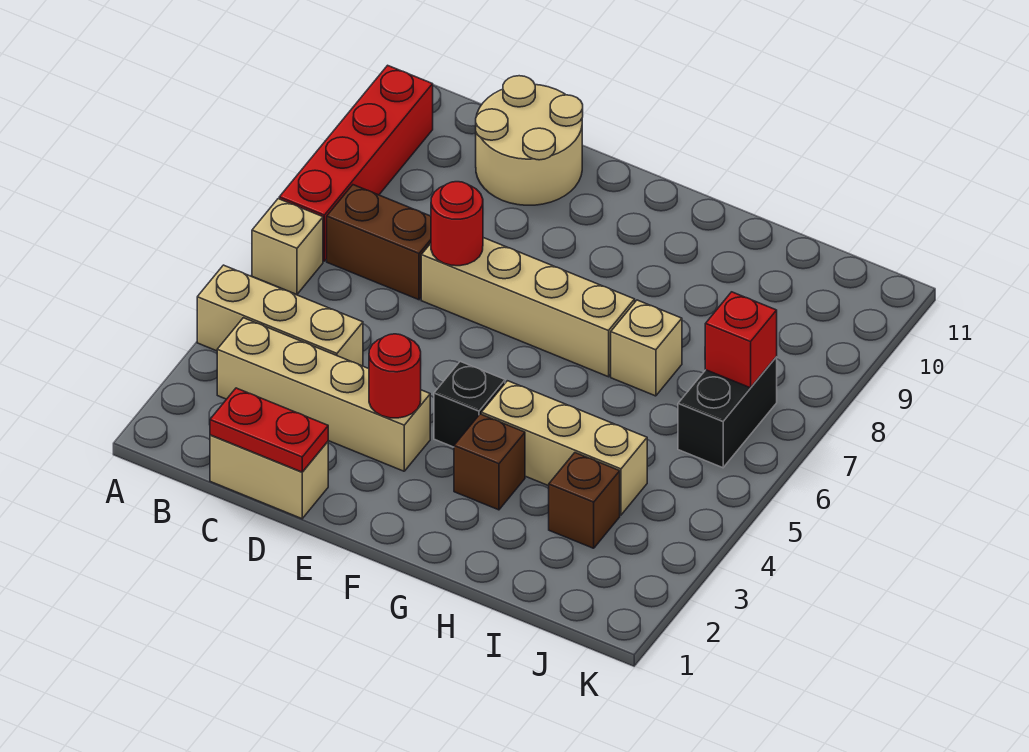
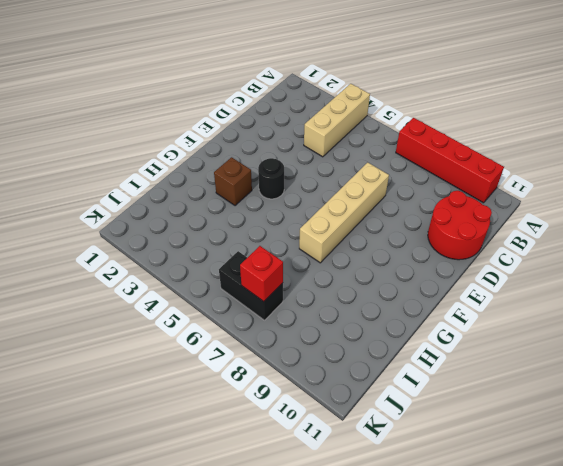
red 2x2 round brick [428,191,492,260] -> tan 2x2 round brick [476,76,583,205]
black 1x1 round brick [258,158,284,199] -> black 1x1 brick [434,361,505,447]
none -> tan 1x1 brick [252,199,323,294]
none -> tan 1x4 brick [217,318,430,471]
none -> brown 1x2 brick [327,185,431,300]

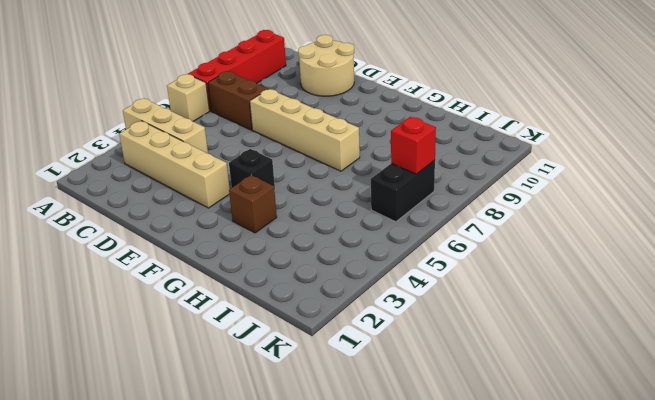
none -> tan 1x2 brick [210,435,328,519]
none -> tan 1x3 brick [481,381,647,515]
none -> tan 1x1 brick [611,300,682,396]

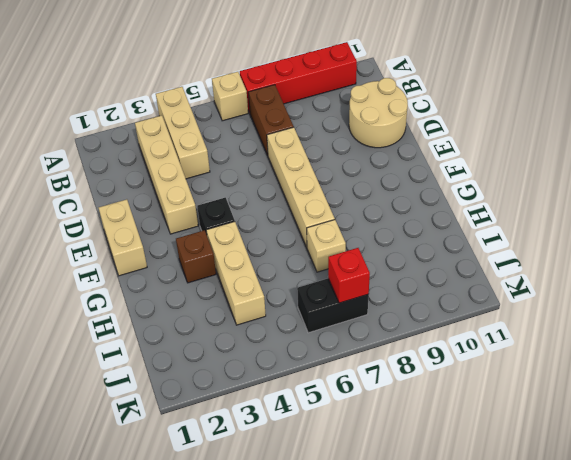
tan 1x2 brick [99,199,147,276] -> tan 1x2 brick moved to [210,435,328,519]
none -> brown 1x1 brick [549,453,620,548]
none -> red 1x2 plate [210,388,328,472]
none -> red 1x1 round brick [431,182,483,266]

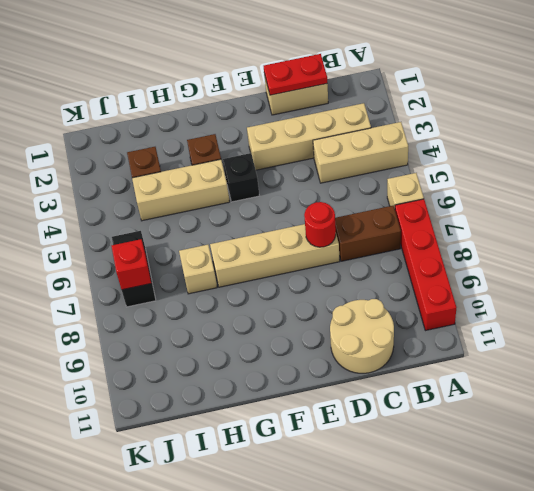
none -> red 1x1 round brick [369,334,421,418]

